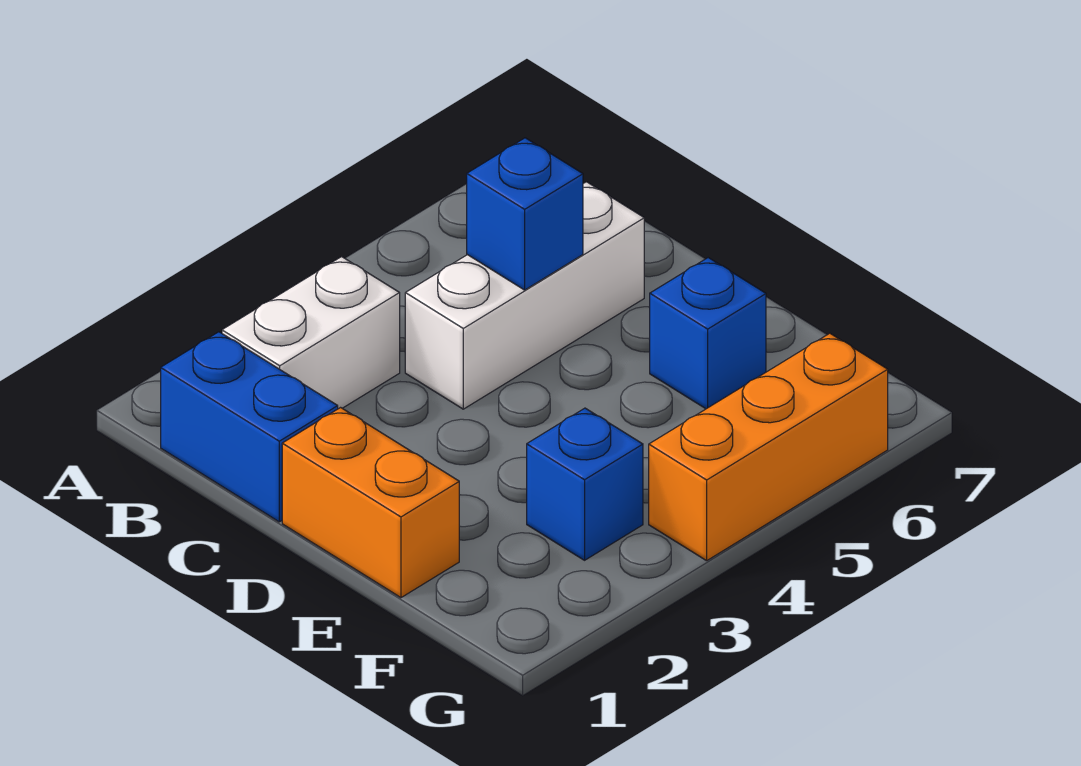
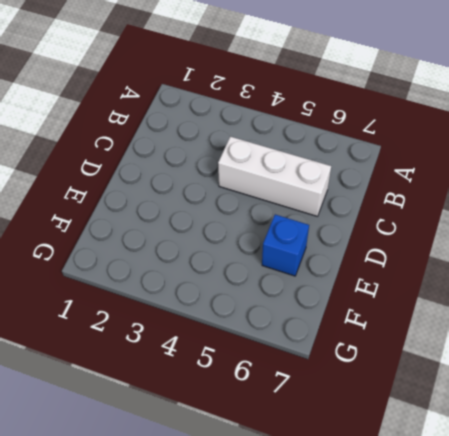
none -> blue 1x2 brick [161,332,338,522]
none -> white 1x2 brick [222,257,400,409]

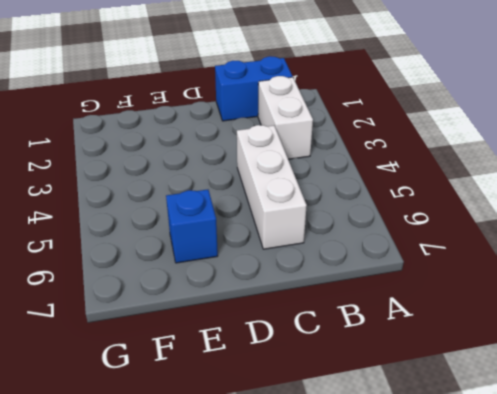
none -> orange 1x2 brick [282,408,459,598]
none -> blue 1x1 brick [527,408,643,560]

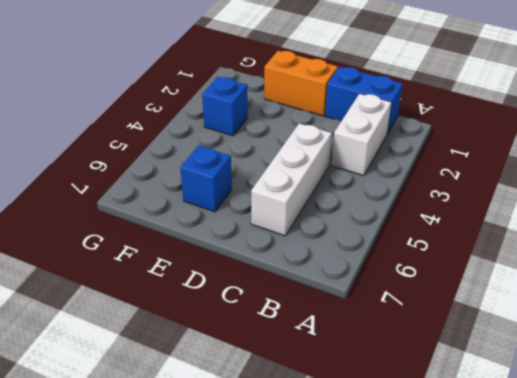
none -> orange 1x3 brick [649,333,888,561]
none -> blue 1x1 brick [467,138,583,290]

